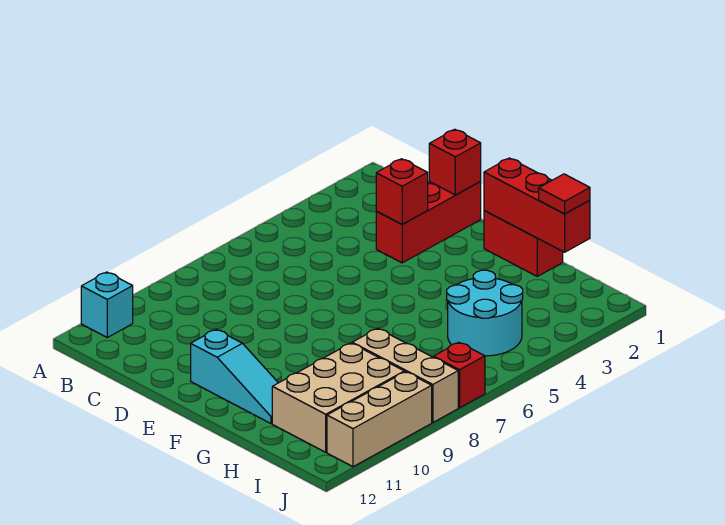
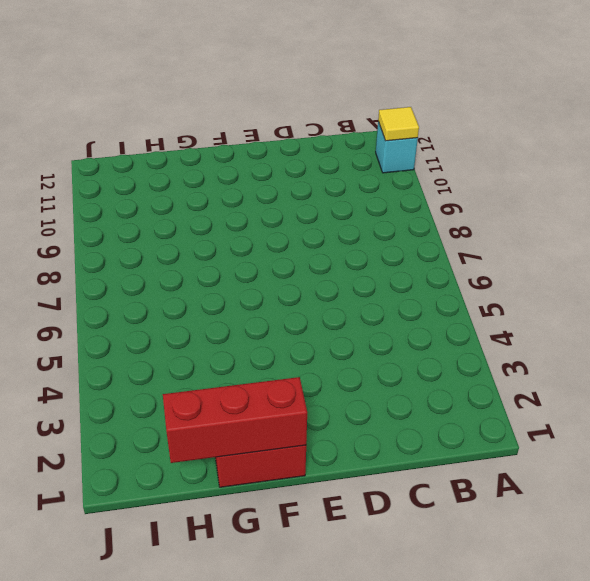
yellow 1x1 tile [378,107,419,141] -> none
none -> red 1x3 brick [376,182,481,263]
none -> cyan 1x3 slope [191,330,278,424]
none -> cyan 2x2 round brick [447,270,523,356]

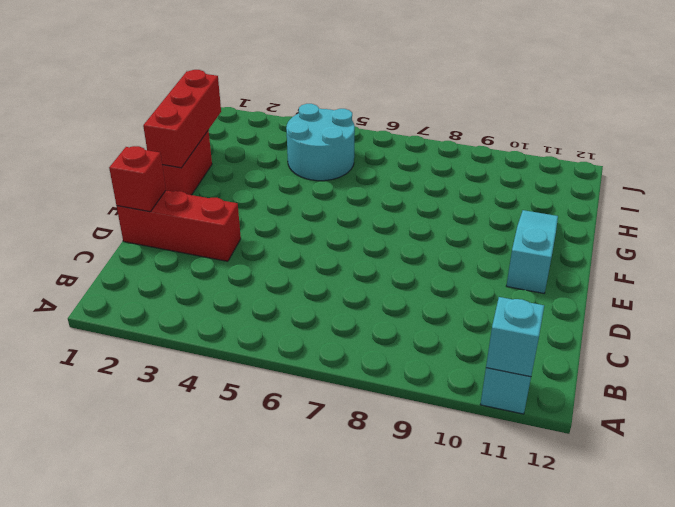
cyan 1x1 brick [486,297,544,377] -> none
none -> tan 1x3 brick [352,328,458,423]
none -> tan 2x3 brick [272,343,404,452]
none -> red 1x1 brick [434,342,485,408]

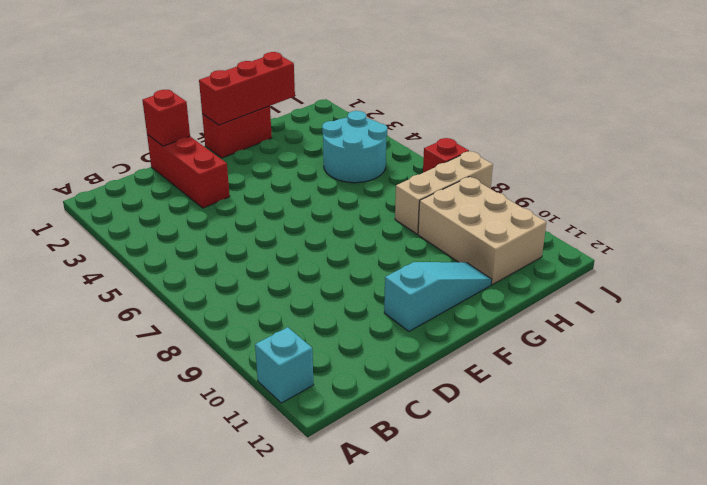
none -> tan 1x3 brick [327,372,432,467]
none -> red 1x1 brick [376,159,428,224]
none -> red 1x1 tile [539,174,590,214]

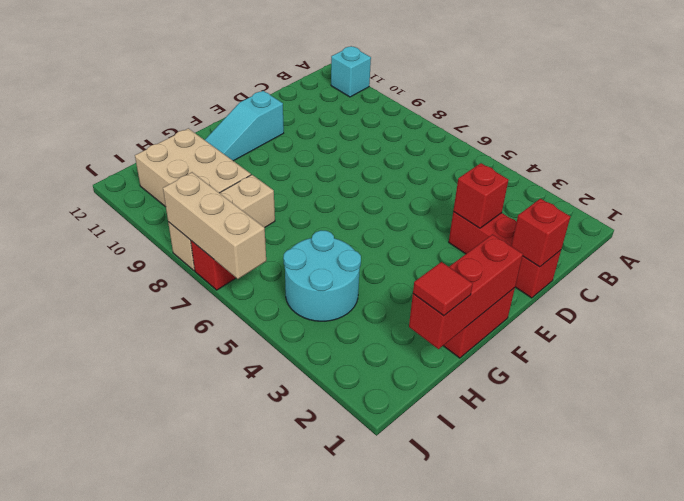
tan 1x3 brick [163,172,266,279] -> tan 1x3 brick moved to [327,372,432,467]

